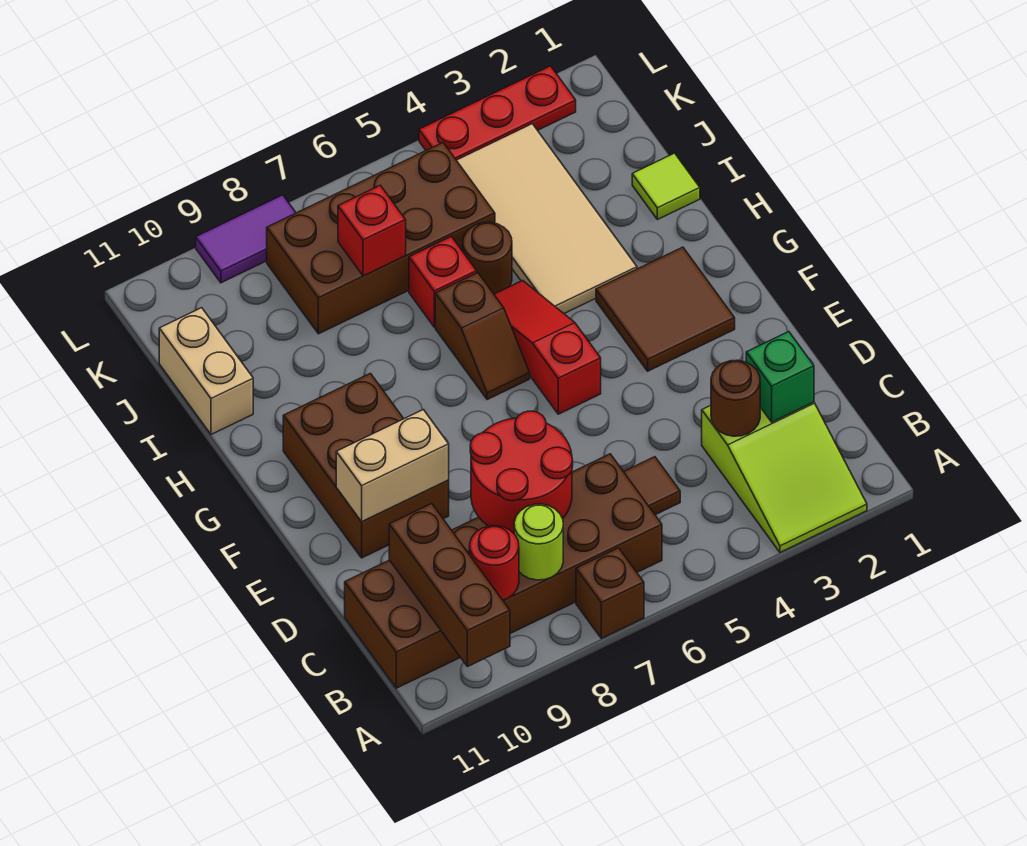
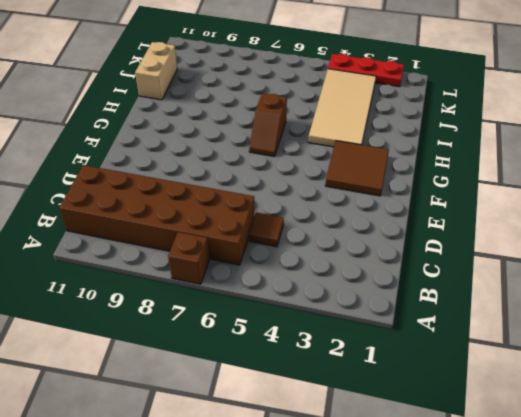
none -> lime 2x3 slope [702,402,867,552]
none -> brown 2x3 brick [283,373,449,558]
none -> red 1x3 slope [494,281,601,414]

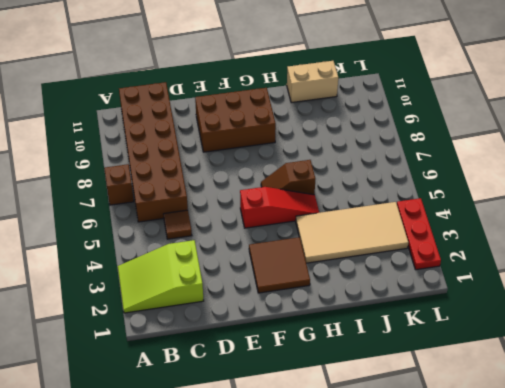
none -> lime 1x1 tile [632,153,700,220]
none -> brown 1x1 round brick [463,222,512,294]
none -> red 1x1 brick [409,236,477,327]

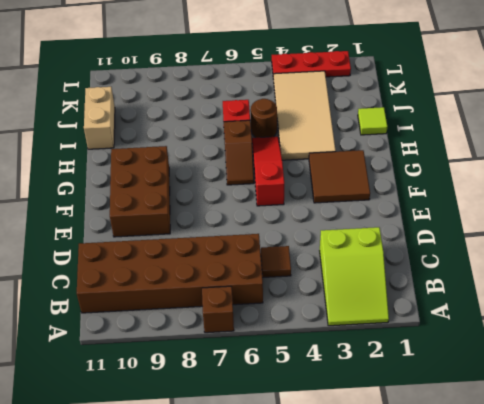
none -> brown 2x4 brick [267,143,495,334]
none -> purple 1x2 tile [196,195,296,283]
none -> brown 1x3 brick [389,503,510,667]

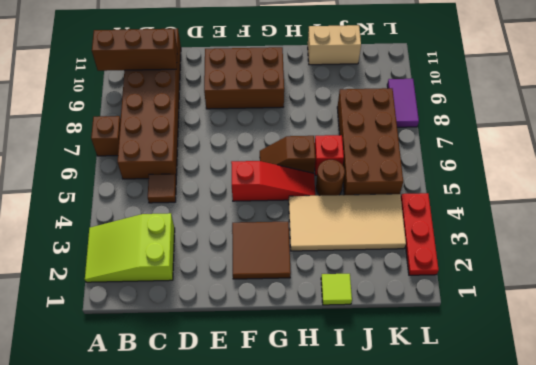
none -> lime 1x1 round brick [514,504,563,580]
none -> red 1x1 round brick [470,526,519,600]
none -> green 1x1 brick [746,332,814,422]

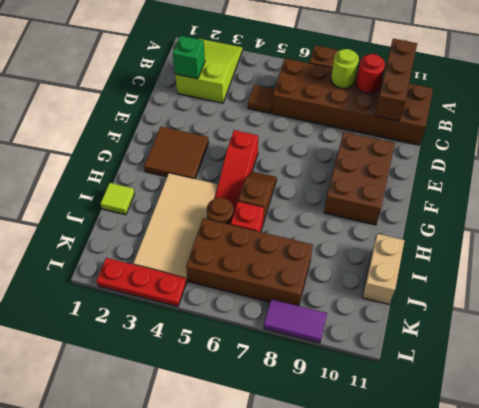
none -> brown 1x1 round brick [711,360,760,436]
none -> red 2x2 round brick [470,411,573,533]
none -> tan 1x2 brick [336,410,449,522]

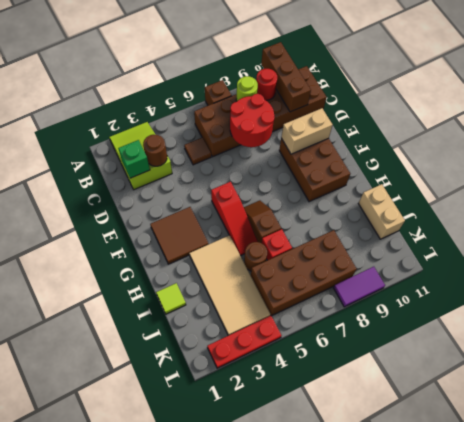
none -> red 1x1 brick [338,185,406,276]

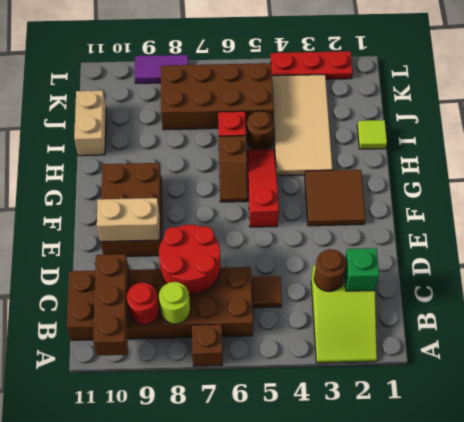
none -> red 1x1 brick [338,185,406,276]

